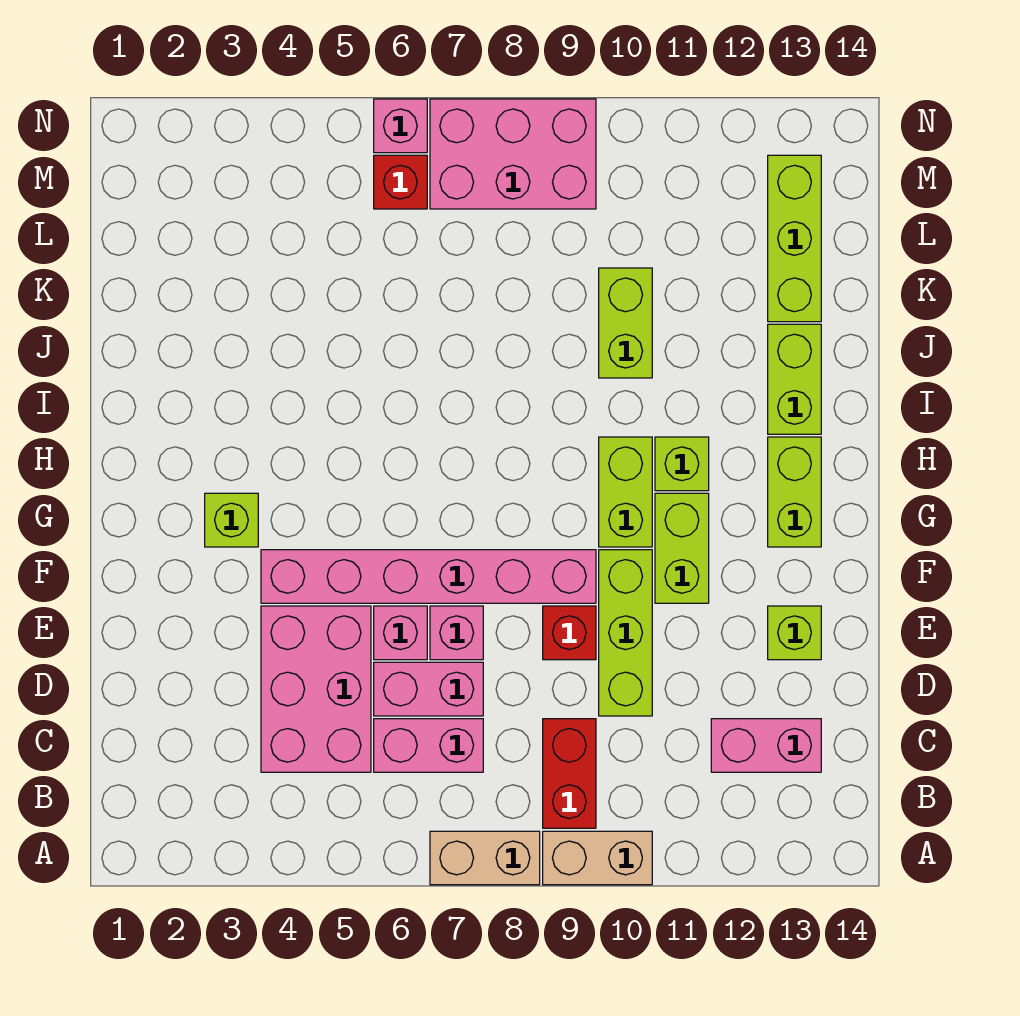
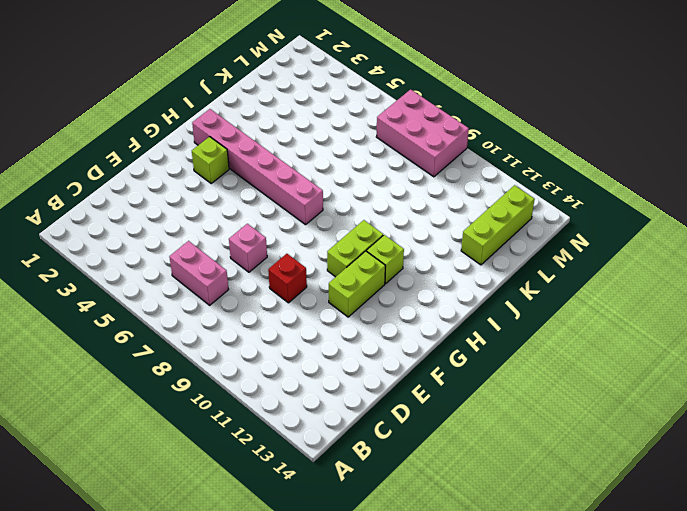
pink 1x6 brick [192,109,323,225] -> pink 1x6 brick moved to [261,550,596,603]
none -> tan 1x2 brick [430,831,540,885]
none -> tan 1x2 brick [543,831,652,885]
none -> red 1x2 brick [543,719,596,828]

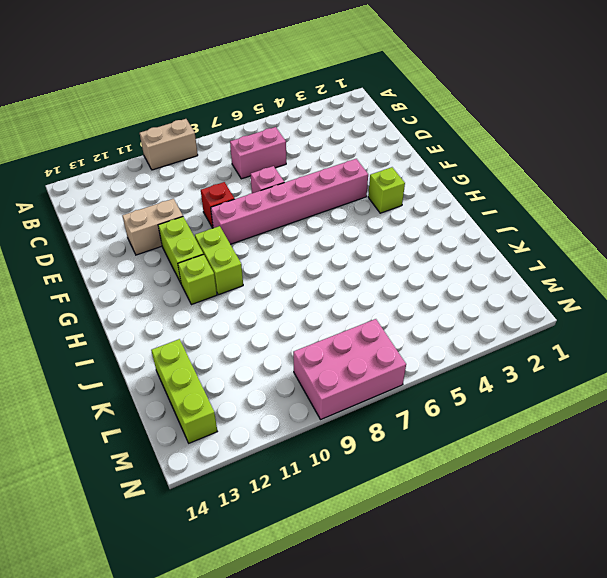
tan 1x2 brick [122,199,183,255] -> tan 1x2 brick moved to [430,831,540,885]
none -> red 1x2 brick [543,719,596,828]
none -> pink 2x3 brick [261,606,371,772]
none -> pink 1x2 brick [711,719,821,772]

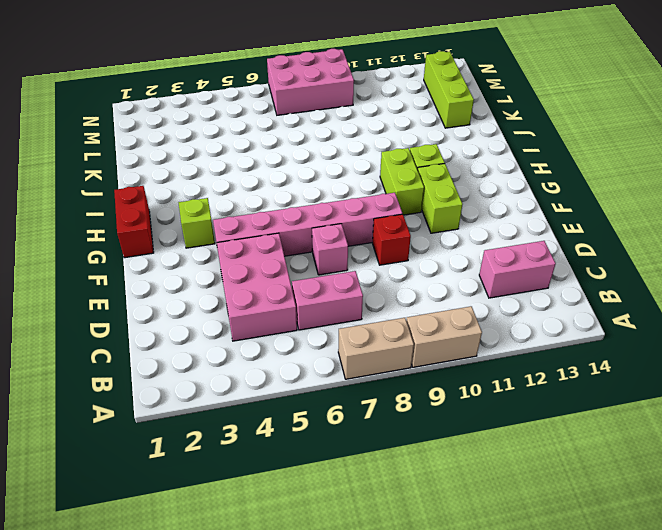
red 1x2 brick [114,186,154,258] -> red 1x2 brick moved to [543,719,596,828]
none -> pink 1x2 brick [374,662,483,716]
none -> lime 1x3 brick [599,550,652,716]
none -> pink 1x1 brick [374,606,427,660]

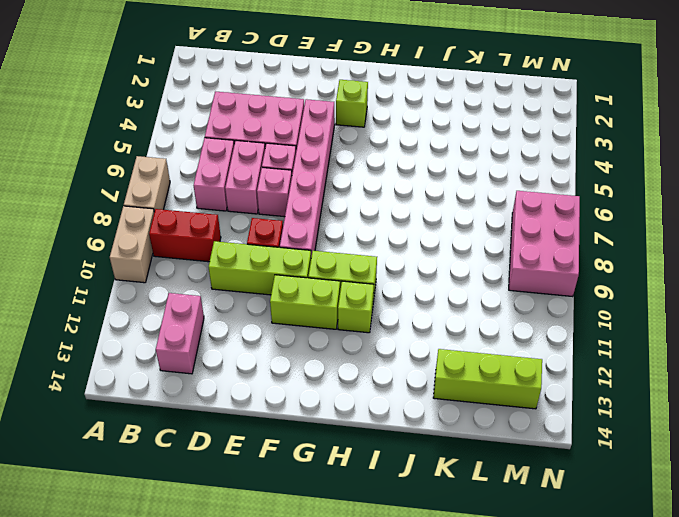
none -> lime 1x1 brick [768,606,821,660]
none -> lime 1x2 brick [768,437,821,547]
none -> lime 1x2 brick [768,324,821,434]

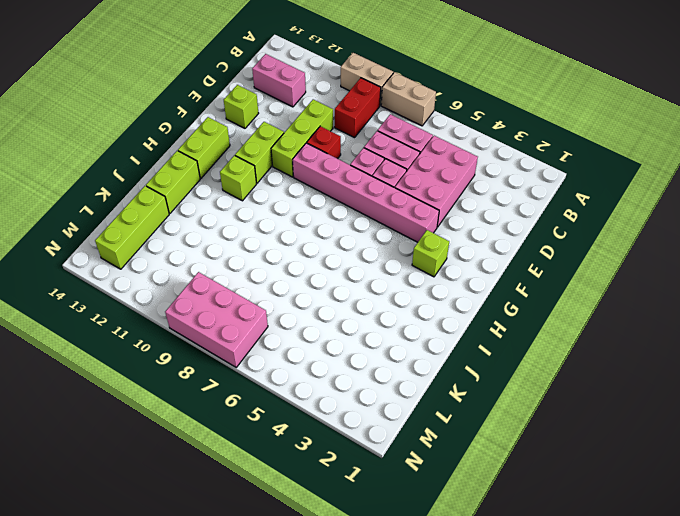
none -> lime 1x2 brick [599,437,652,547]
none -> lime 1x2 brick [599,268,652,378]
none -> red 1x1 brick [374,155,427,209]

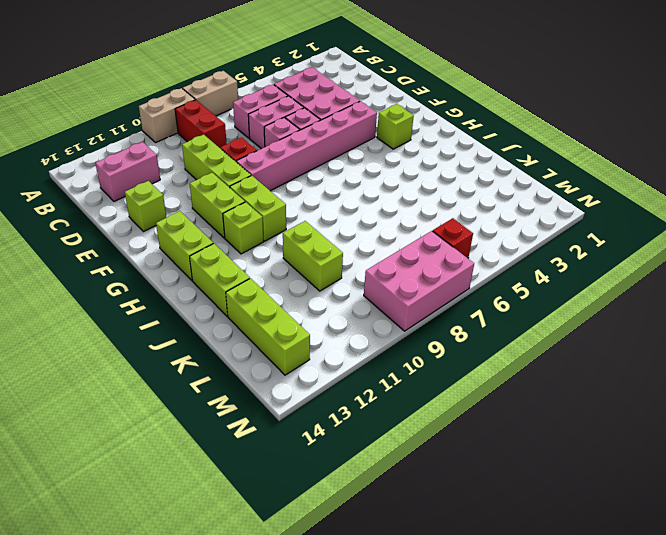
none -> pink 1x1 brick [374,99,427,153]

